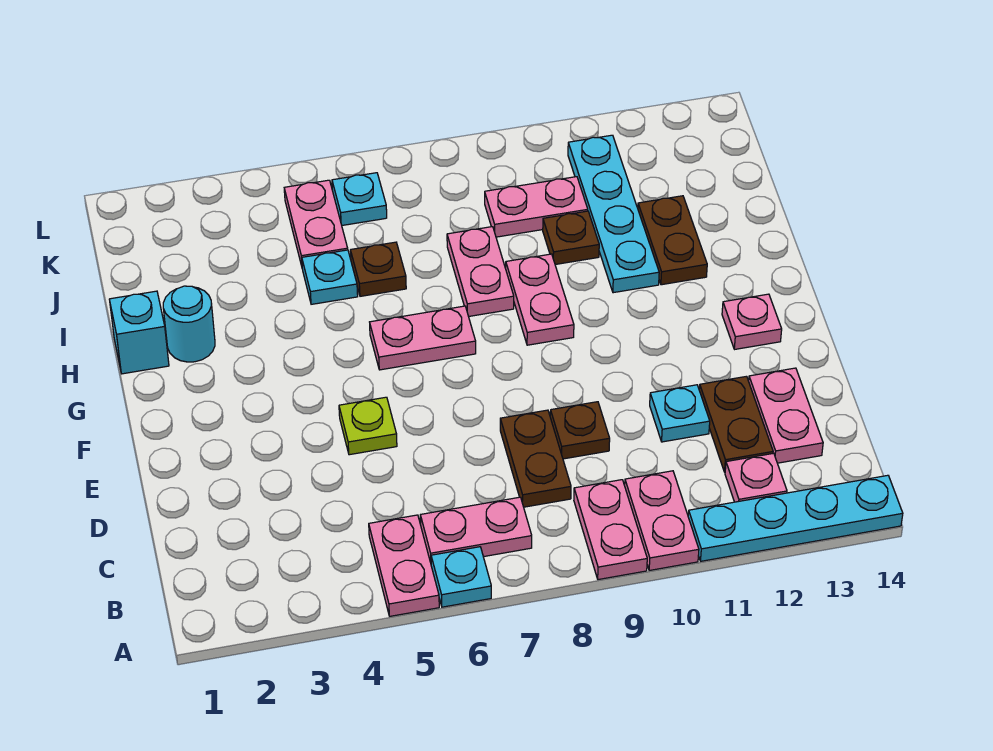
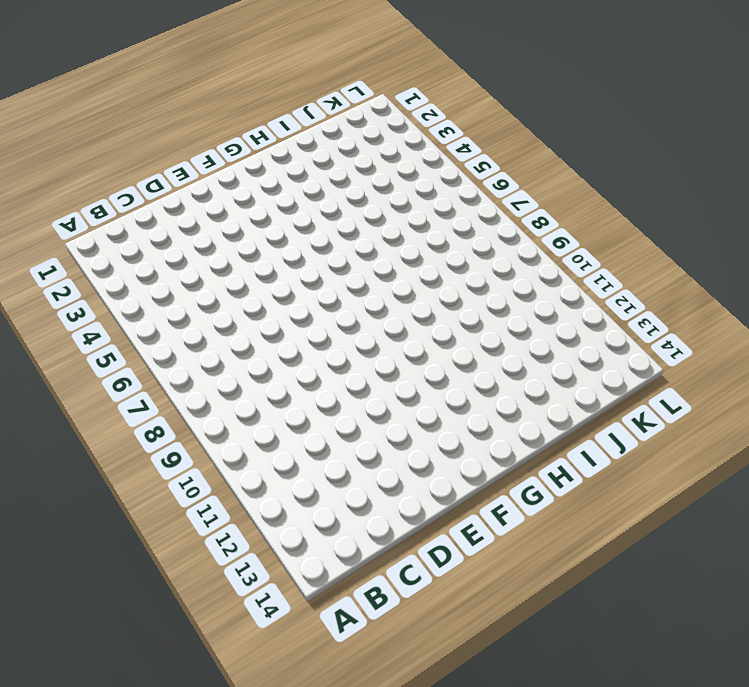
none -> pink 1x2 plate [369,515,439,616]
none -> cyan 1x1 plate [431,547,491,607]
none -> pink 1x2 plate [574,480,647,580]

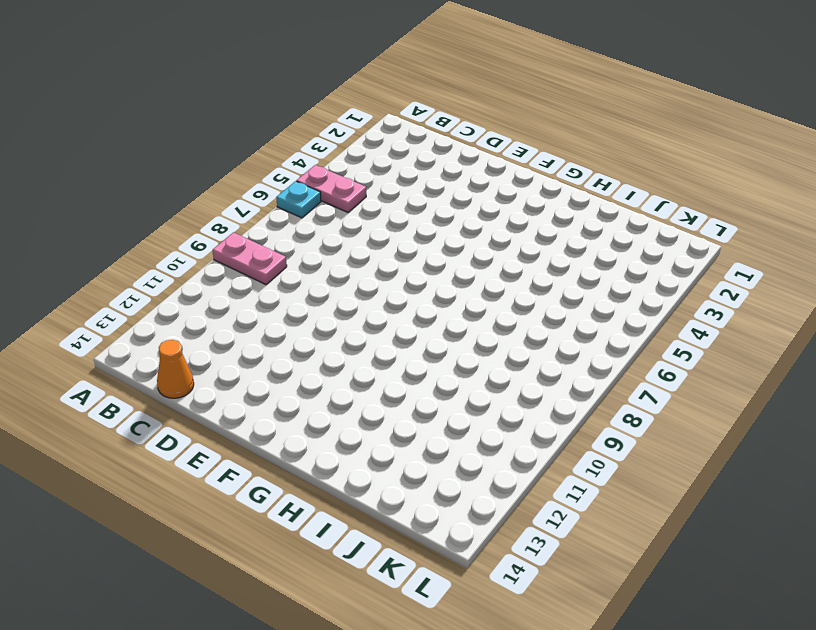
orange 1x1 cone [157,340,194,398] -> none
none -> pink 1x2 plate [625,471,699,570]
none -> cyan 1x4 plate [688,475,903,561]
none -> pink 1x2 plate [420,497,532,562]

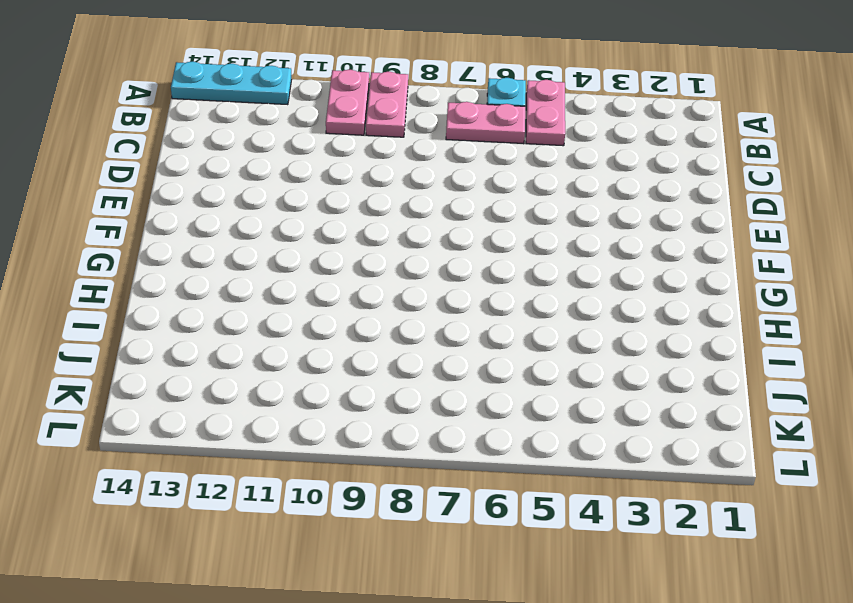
cyan 1x3 plate [171,62,292,105] -> cyan 1x4 plate [688,475,903,561]
none -> pink 1x1 plate [725,453,787,502]
none -> brown 1x2 plate [500,410,571,507]
none -> brown 1x2 plate [699,376,773,472]

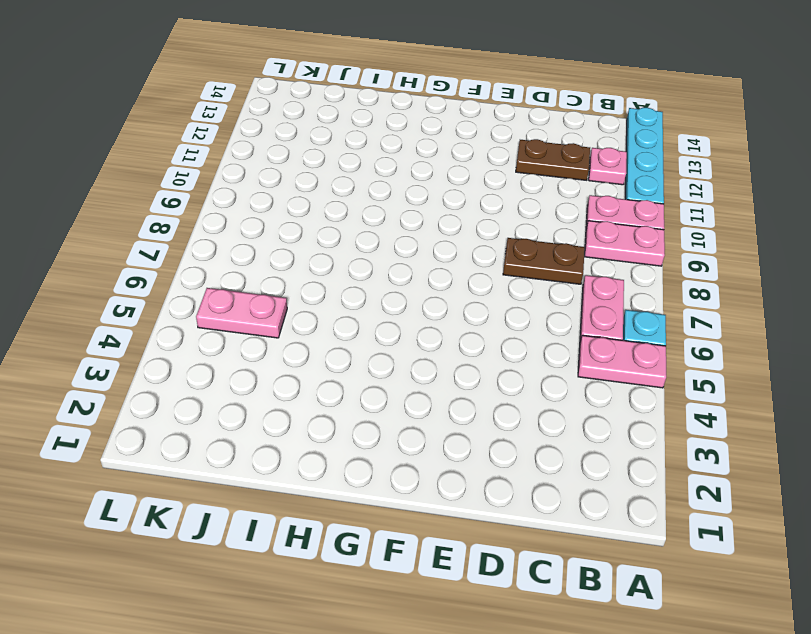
none -> pink 1x2 plate [749,368,823,463]
none -> brown 1x1 plate [550,402,610,459]
none -> cyan 1x1 plate [650,385,710,442]

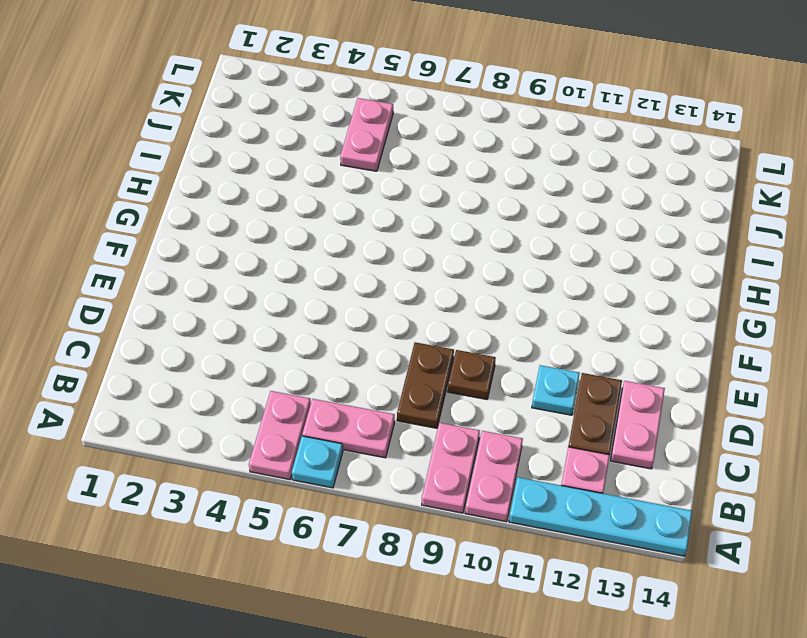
none -> lime 1x1 plate [339,397,397,455]
none -> pink 1x1 plate [722,294,782,349]
none -> pink 1x2 plate [370,306,476,370]

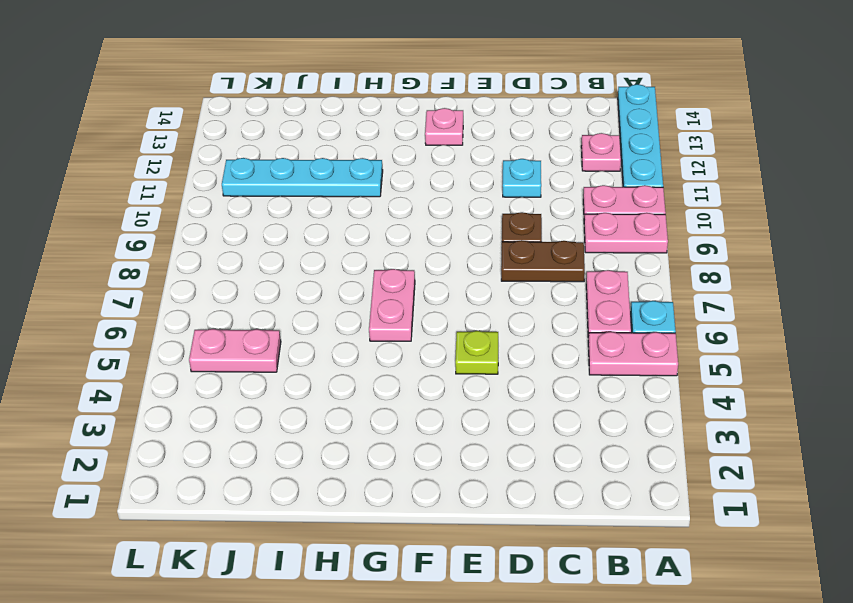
none -> brown 1x2 plate [699,376,773,472]
none -> pink 1x2 plate [749,368,823,463]
none -> pink 1x2 plate [506,254,574,345]

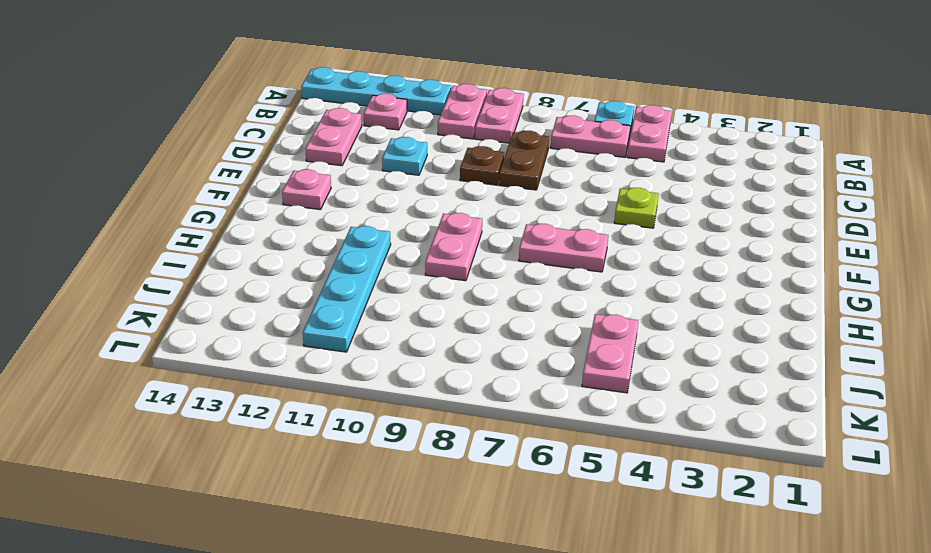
none -> brown 1x2 plate [699,376,773,472]
none -> cyan 1x1 brick [109,291,169,374]
none -> cyan 1x1 round brick [163,286,215,362]

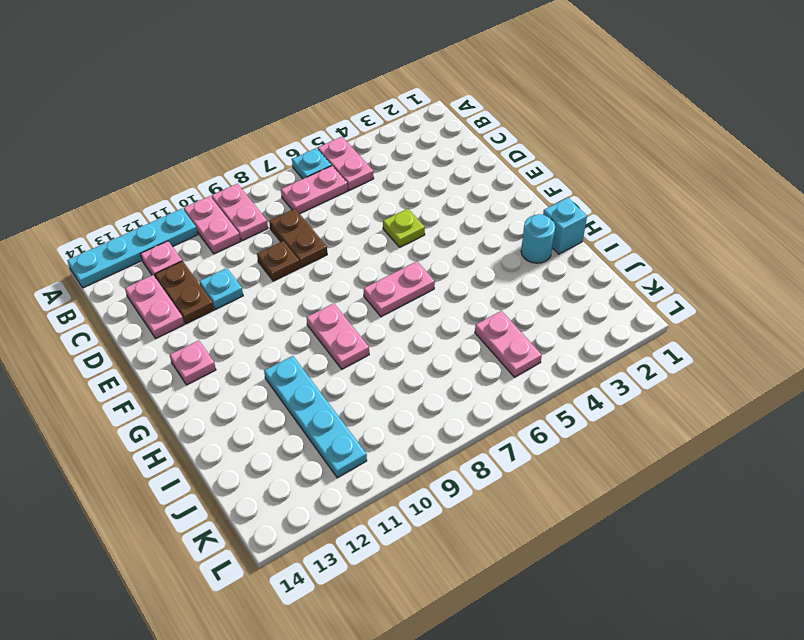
none -> pink 1x2 plate [447,227,514,317]
none -> brown 1x2 plate [638,196,707,285]
none -> cyan 1x1 plate [302,250,358,304]

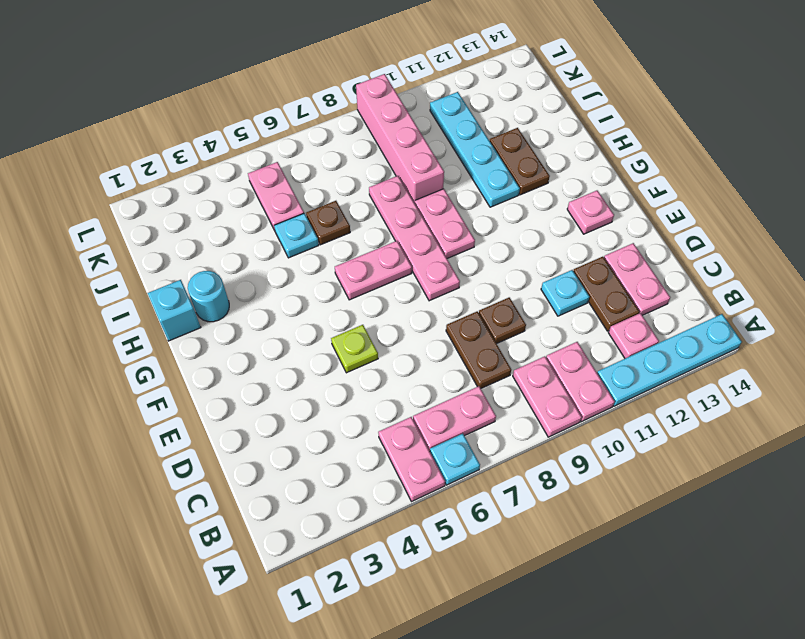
pink 1x4 plate [369,176,460,301] -> pink 1x2 plate [447,227,514,317]
pink 1x4 brick [356,74,444,203] -> pink 1x2 plate [485,177,588,237]
none -> brown 1x1 plate [543,211,599,265]
none -> cyan 1x1 plate [332,173,387,225]

